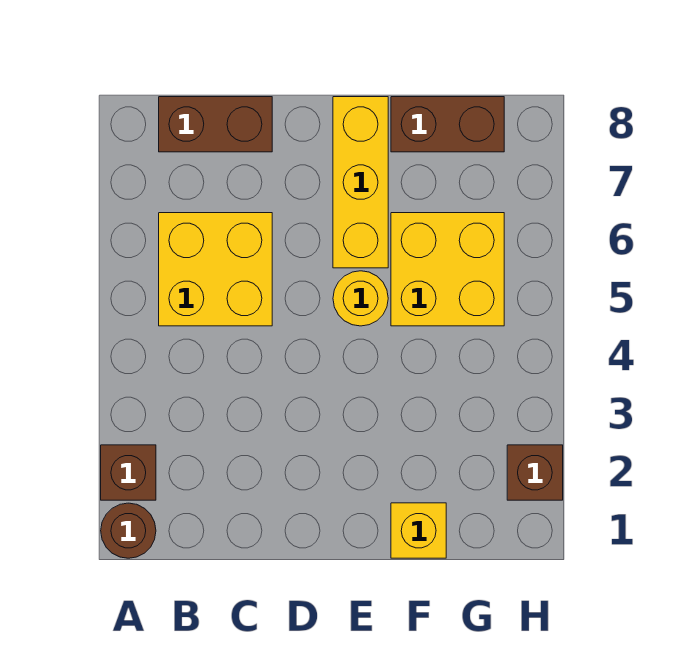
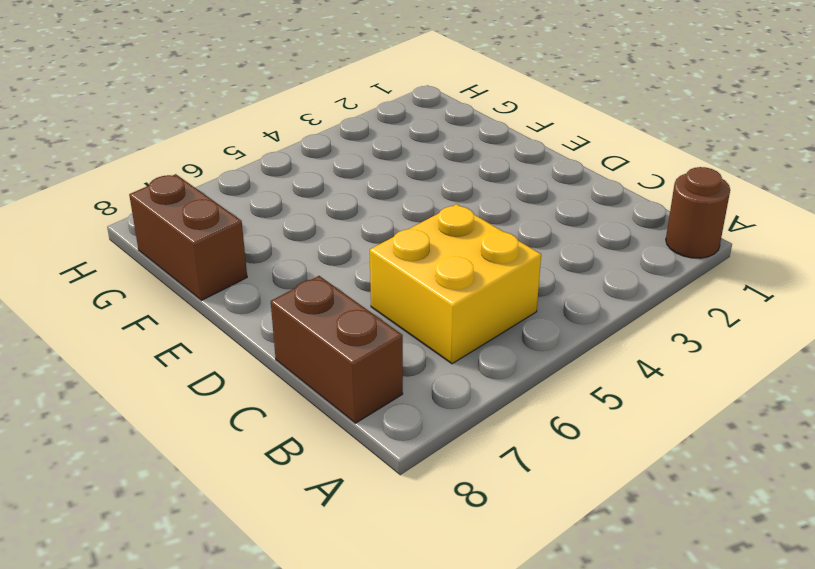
none -> brown 1x1 brick [101,445,156,500]
none -> yellow 1x1 round brick [333,271,388,326]

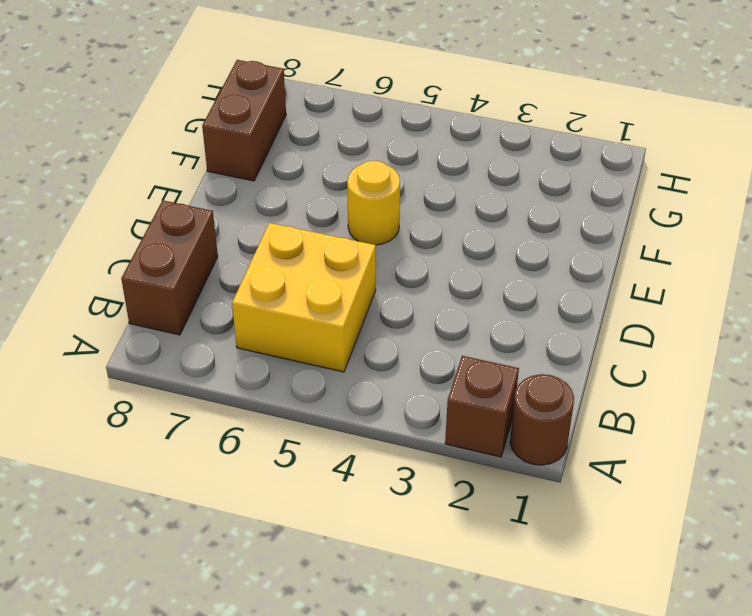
none -> yellow 1x3 brick [333,97,388,268]
none -> yellow 1x1 brick [391,503,446,558]

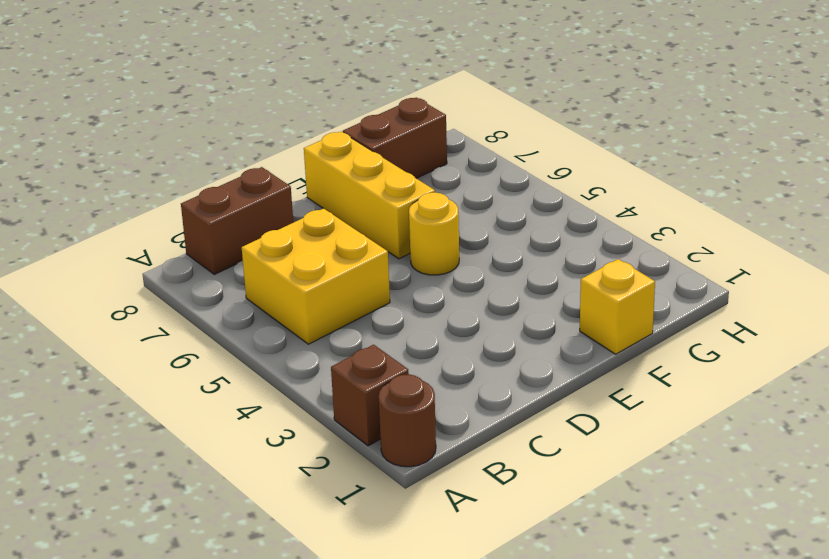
none -> yellow 2x2 brick [391,213,504,326]
none -> brown 1x1 brick [507,445,563,500]

